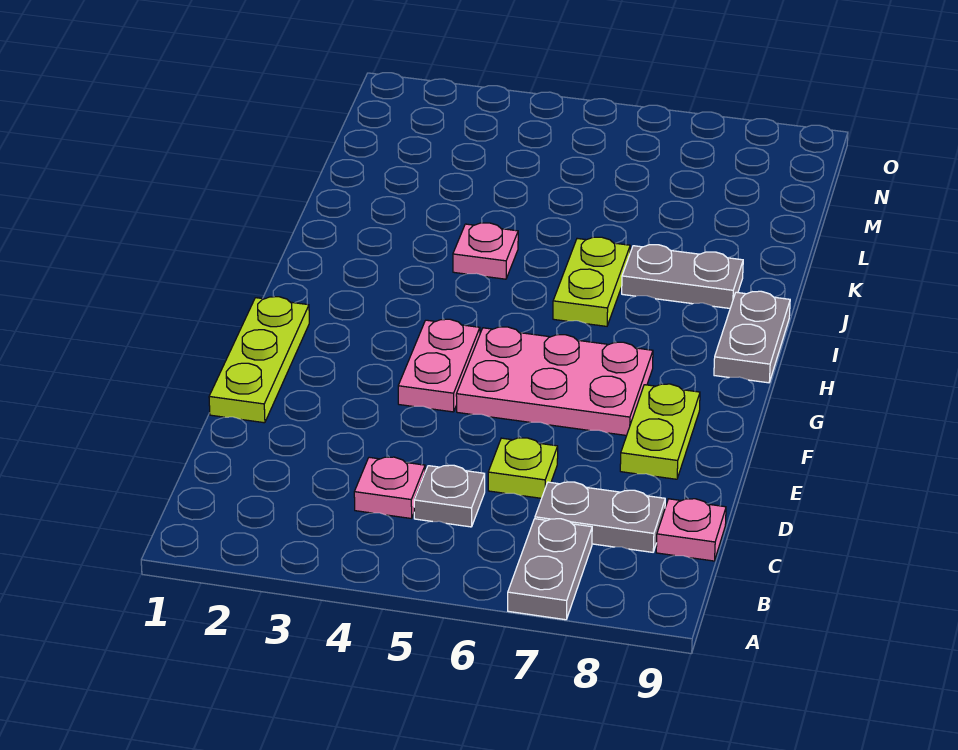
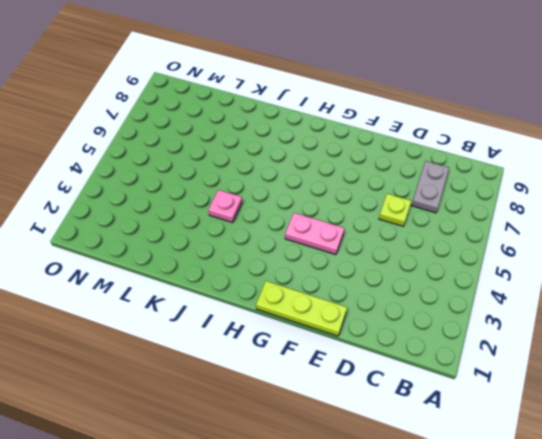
none -> grey 1x2 plate [508,519,592,620]
none -> pink 1x1 plate [354,457,425,518]
none -> grey 1x1 plate [414,465,485,527]

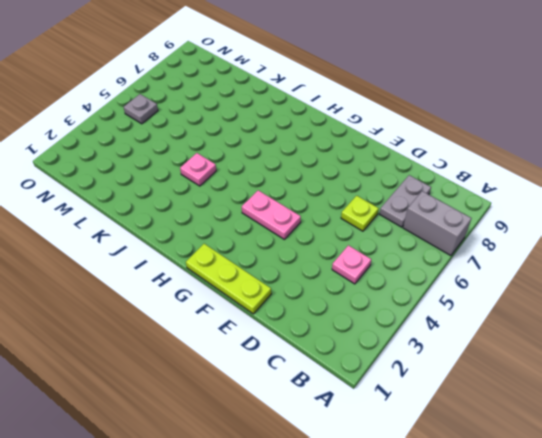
grey 1x2 brick [403,191,471,256] -> grey 1x2 plate [508,519,592,620]
grey 1x1 plate [124,94,158,124] -> grey 1x1 plate moved to [414,465,485,527]
none -> pink 1x1 plate [656,499,726,561]
none -> lime 1x2 plate [620,384,700,479]
none -> pink 2x3 plate [456,327,653,436]

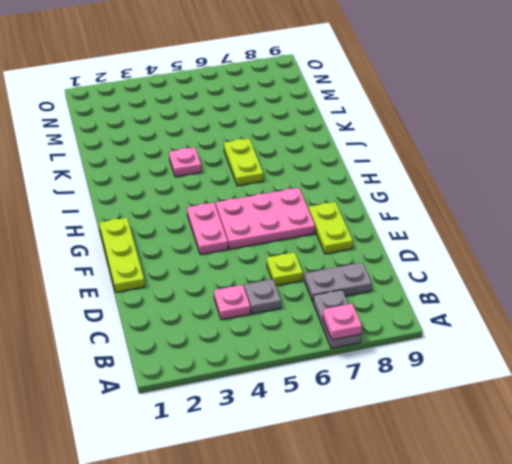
pink 1x1 plate [323,304,362,340] -> pink 1x1 plate moved to [656,499,726,561]
none -> grey 1x2 plate [714,291,790,383]
none -> grey 1x2 plate [622,245,743,308]

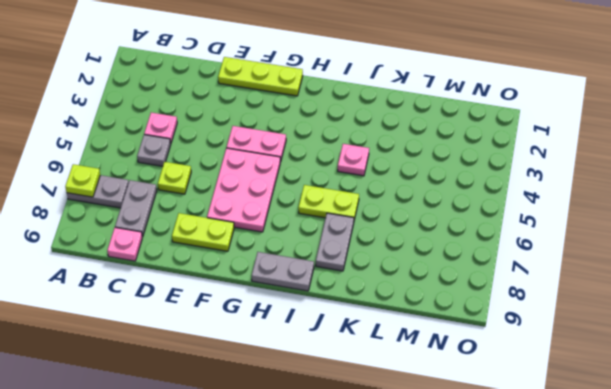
lime 1x1 plate [65,164,100,197] -> none

